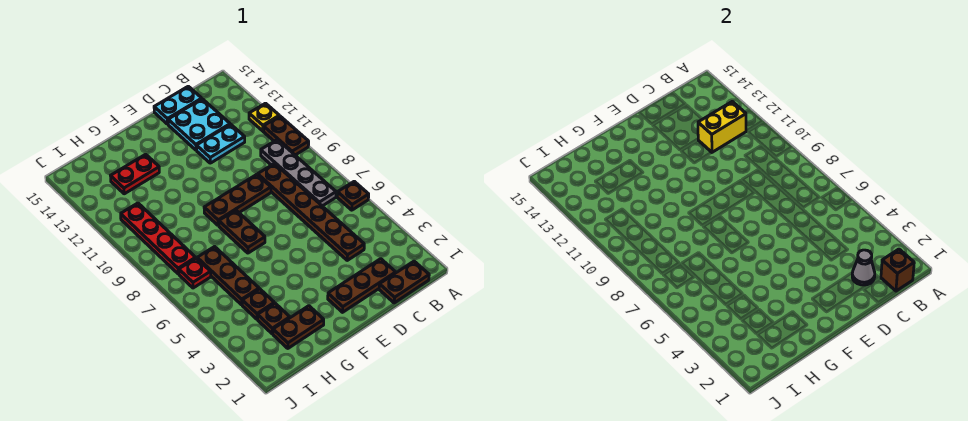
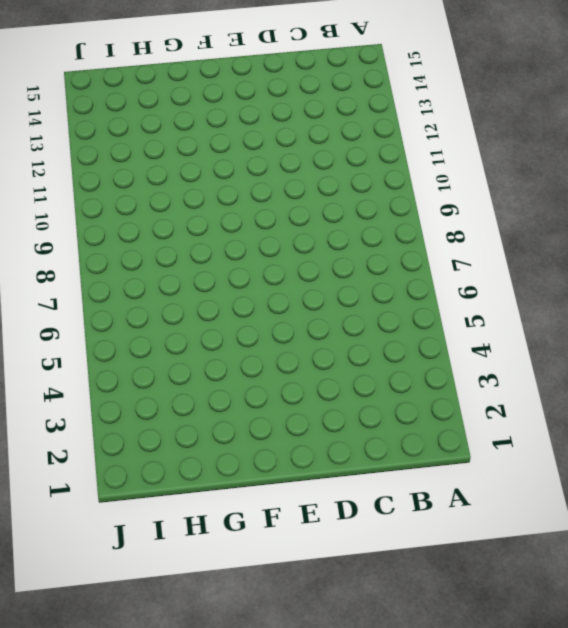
none -> brown 1x1 plate [337,181,369,210]
none -> brown 1x2 plate [263,116,309,155]
none -> yellow 1x1 plate [249,103,279,131]

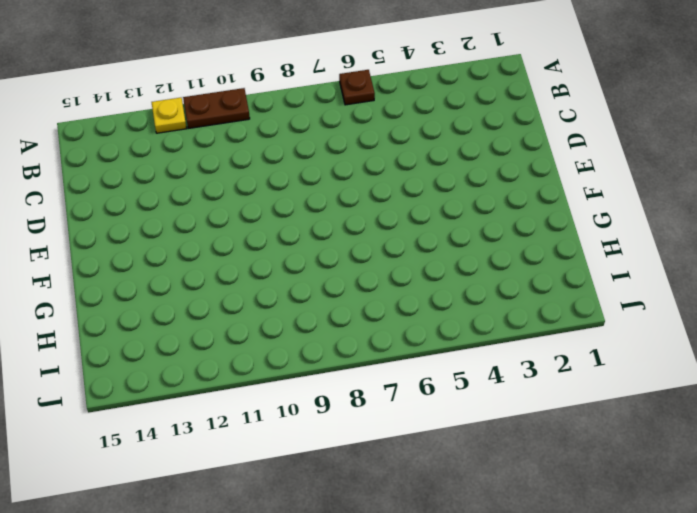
none -> brown 1x2 plate [379,261,429,303]
none -> grey 1x4 plate [261,140,336,206]
none -> brown 1x3 plate [328,259,396,312]

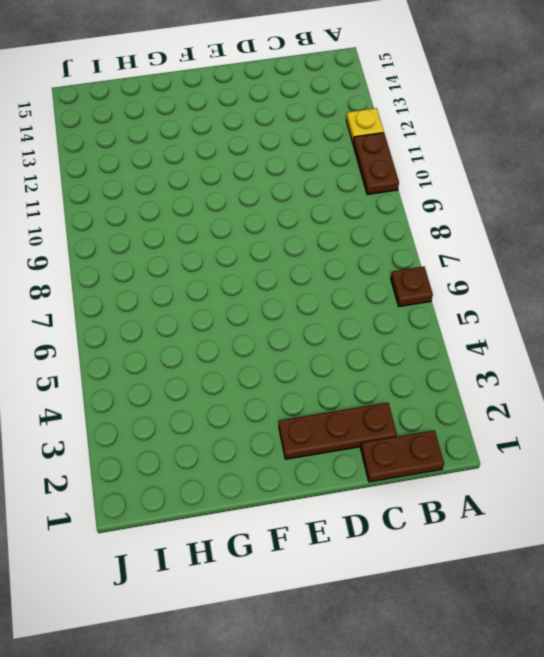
none -> grey 1x4 plate [261,140,336,206]
none -> brown 1x6 plate [258,164,364,260]
none -> cyan 1x2 plate [197,124,245,163]

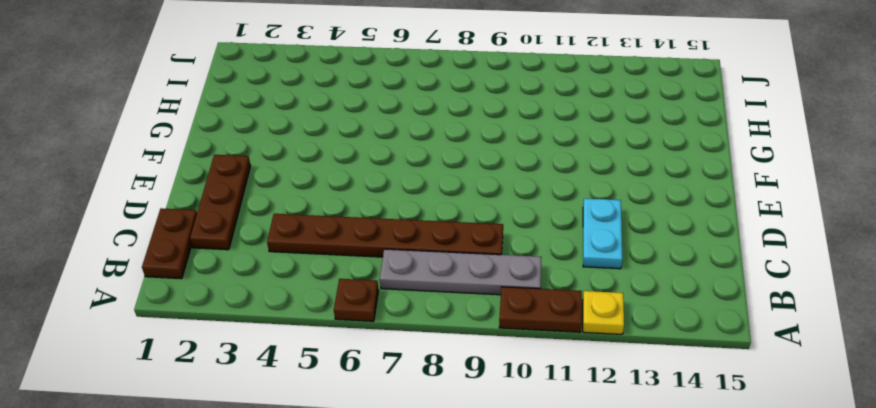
none -> cyan 2x2 plate [168,99,230,150]
none -> cyan 1x2 plate [154,86,202,124]
none -> brown 1x3 plate [204,174,271,225]

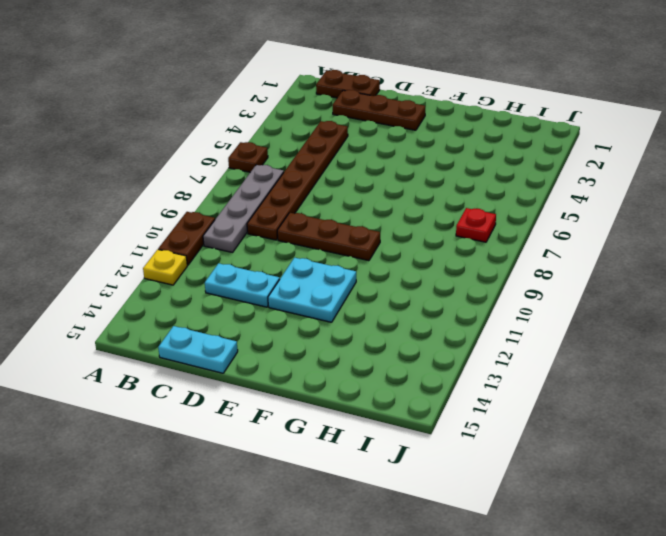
cyan 2x2 plate [268,258,356,322] -> cyan 2x2 plate moved to [168,99,230,150]
none -> brown 1x2 plate [219,210,265,253]
none -> brown 1x2 plate [273,306,324,348]
none -> red 1x2 plate [111,154,159,194]

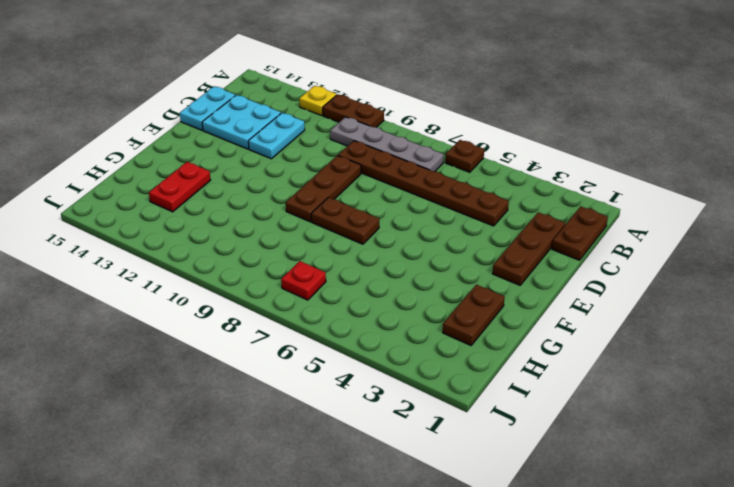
none -> brown 1x1 plate [258,303,290,334]
none -> brown 1x1 plate [242,289,274,319]
none -> brown 1x3 plate [197,247,259,305]

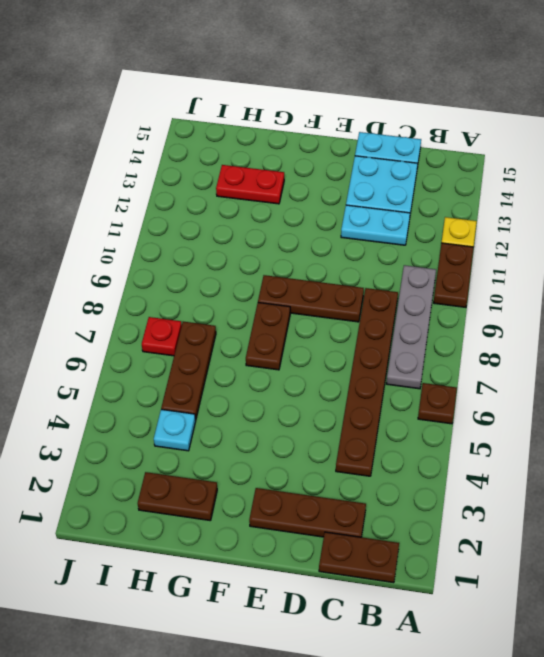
cyan 1x1 plate [154,409,196,451] -> brown 1x1 plate [242,289,274,319]
none -> brown 1x1 plate [258,303,290,334]
none -> red 1x4 plate [121,203,196,274]
none -> brown 1x1 brick [881,249,914,291]

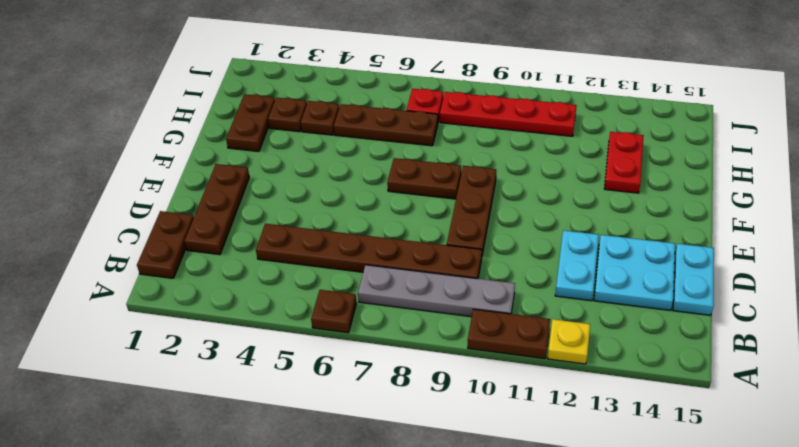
none -> brown 1x1 brick [881,249,914,291]
none -> yellow 1x2 brick [698,102,746,152]
none -> grey 1x1 cone [852,250,875,285]

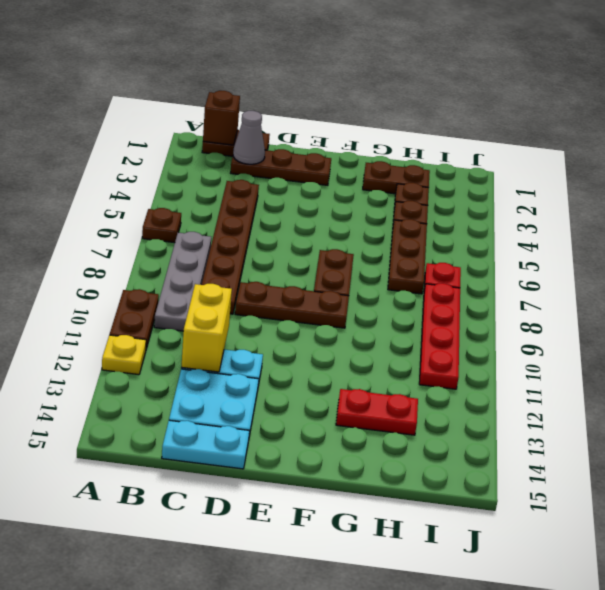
yellow 1x2 brick [182,284,232,372] -> yellow 1x2 brick turned to [698,102,746,152]

